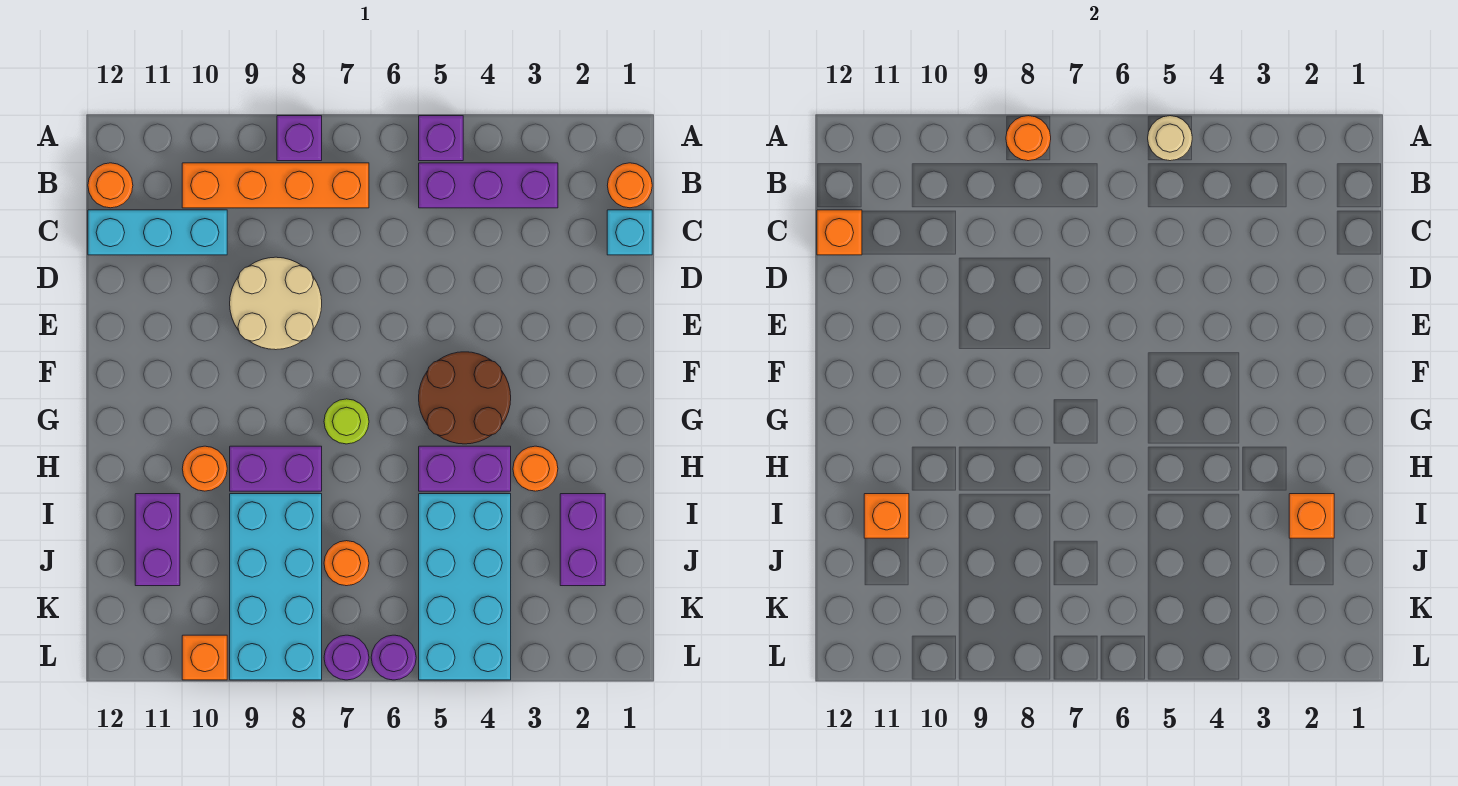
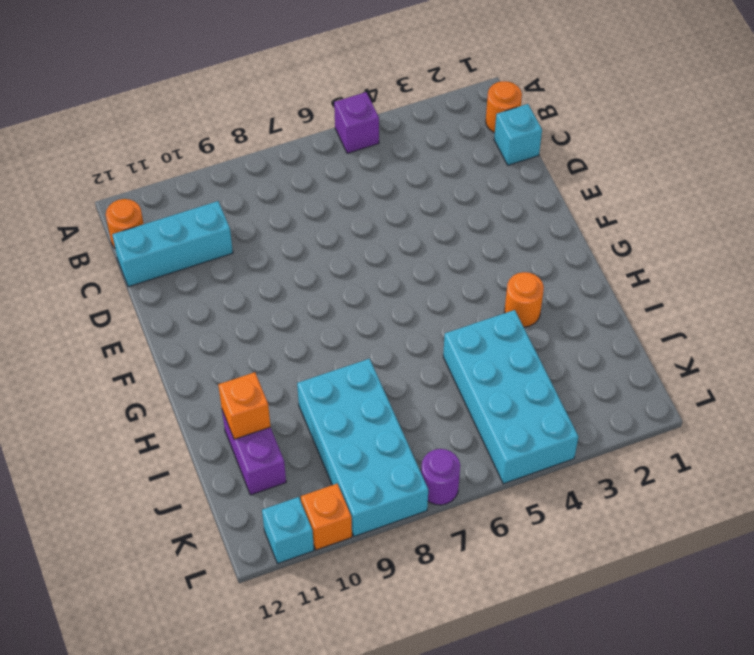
cyan 1x1 brick [262,497,314,564] -> none
none -> purple 1x1 brick [277,116,322,161]
none -> purple 1x3 brick [419,163,558,208]
none -> orange 1x4 brick [182,163,369,208]

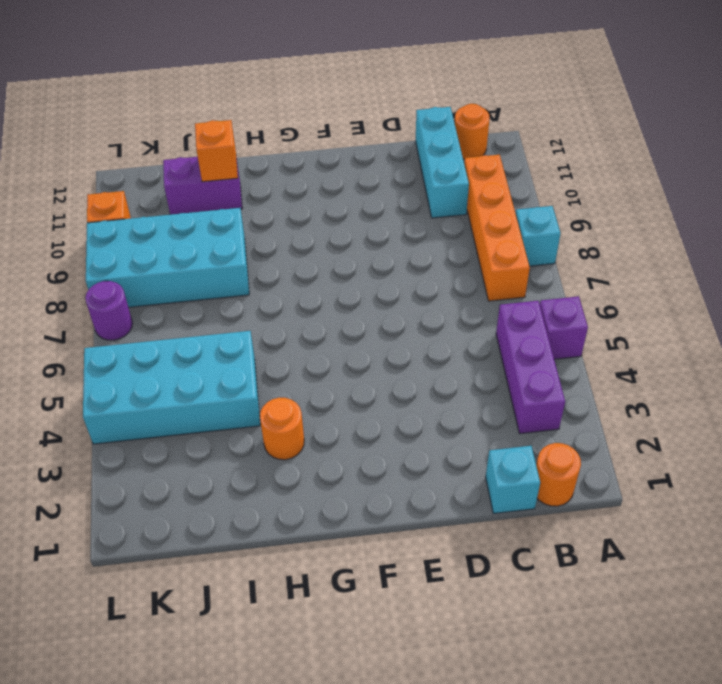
cyan 1x1 brick [516,206,561,266] -> purple 1x1 brick [277,116,322,161]
none -> tan 2x2 round brick [230,257,322,350]
none -> brown 2x2 round brick [419,352,511,444]
none -> lime 1x1 round brick [324,399,369,444]

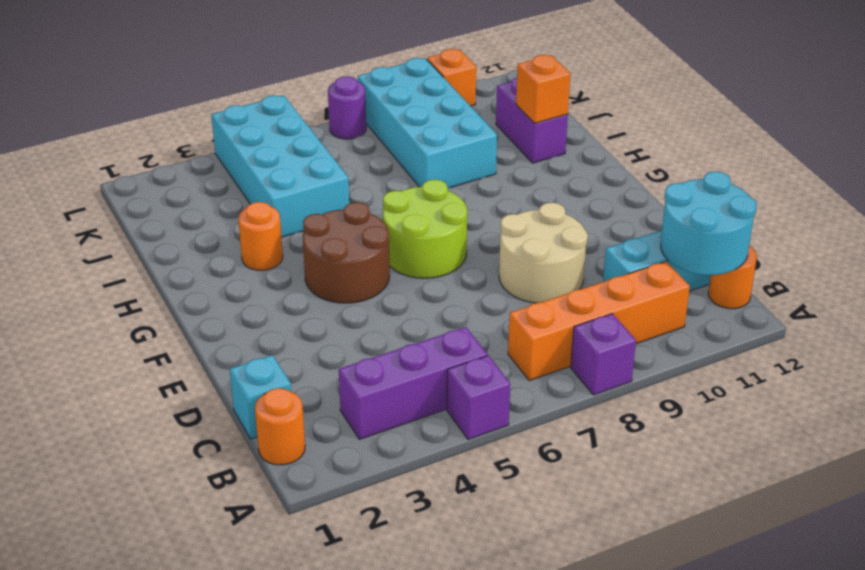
cyan 2x2 round brick [661,172,757,275] -> orange 1x1 brick [817,210,862,255]
lime 2x2 round brick [383,179,467,278] -> lime 1x1 round brick [324,399,369,444]
none -> purple 1x2 brick [419,446,511,491]
none -> purple 1x2 brick [230,446,322,491]
none -> orange 1x1 round brick [182,446,227,491]

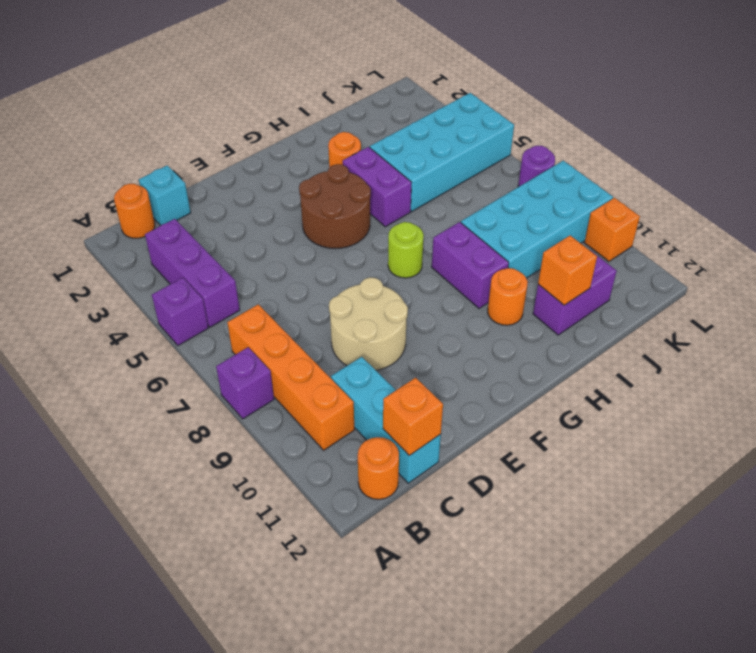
none -> purple 1x2 brick [560,494,605,586]
none -> orange 1x1 round brick [324,541,369,586]
none -> purple 1x1 round brick [371,635,416,680]

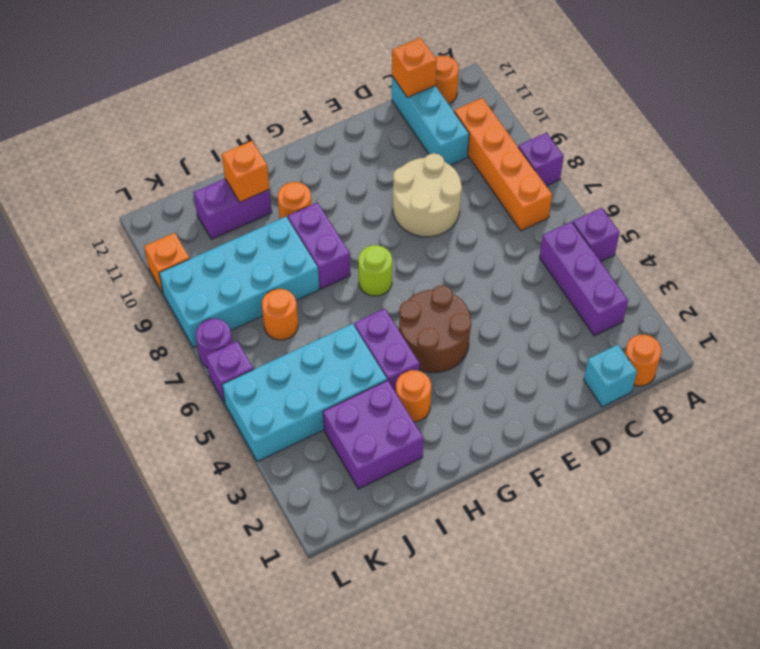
purple 2x2 brick [323,380,424,489] -> purple 1x2 brick [560,494,605,586]
purple 1x1 brick [206,341,253,403] -> purple 1x1 round brick [371,635,416,680]
none -> tan 1x1 round brick [1148,116,1192,161]
none -> orange 1x1 round brick [1006,116,1051,161]
none -> orange 1x1 brick [1289,494,1334,538]

